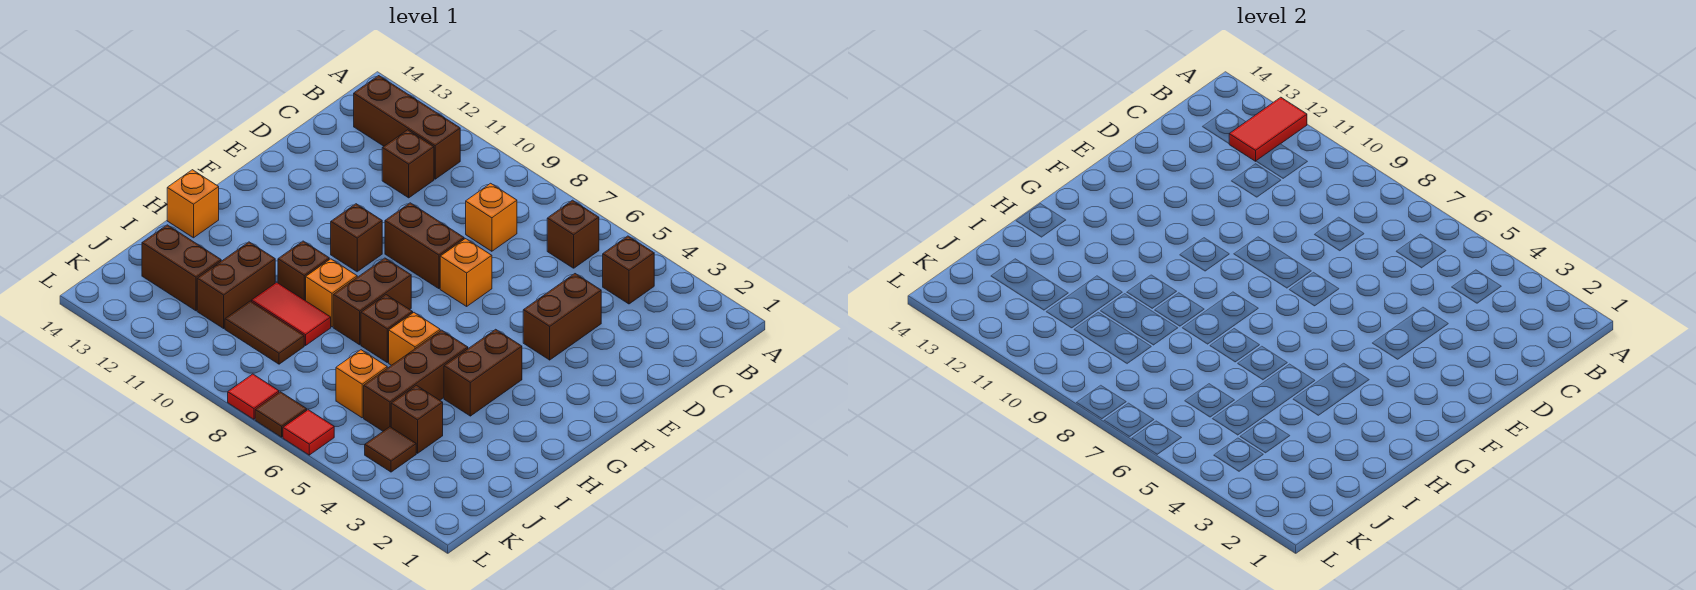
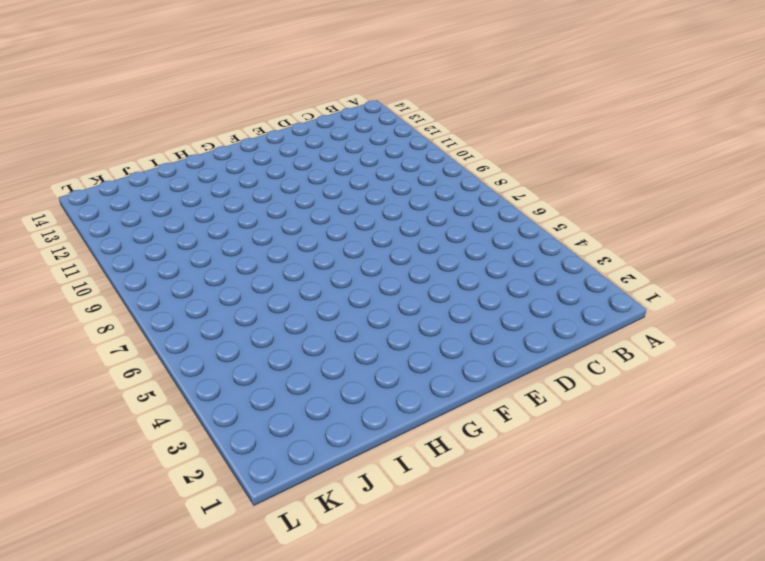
none -> brown 1x1 brick [603,236,654,304]
none -> brown 1x1 brick [547,200,599,268]
none -> brown 1x3 brick [354,76,460,179]

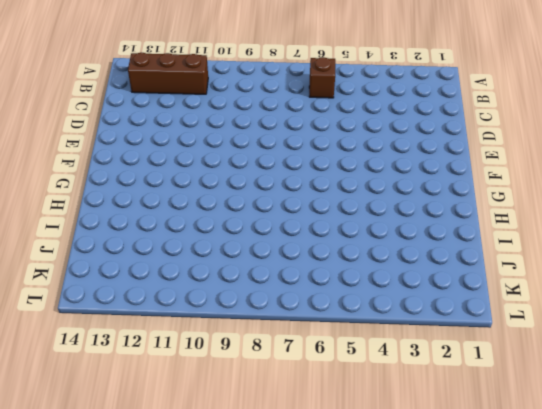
none -> brown 1x1 brick [603,236,654,304]
none -> orange 1x1 brick [466,183,517,251]
none -> brown 1x1 brick [382,130,434,198]

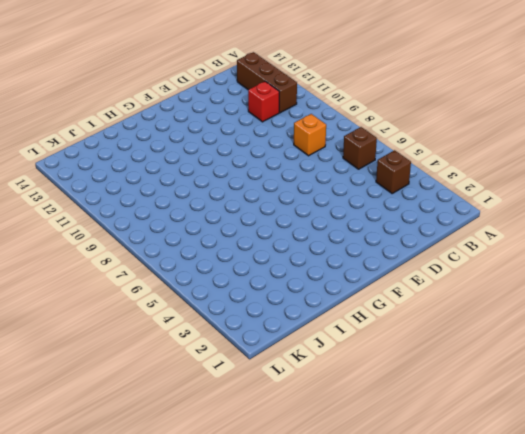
red 1x1 brick [248,81,279,122] -> brown 1x1 brick [382,130,434,198]
none -> brown 1x2 brick [523,274,601,360]
none -> orange 1x1 brick [440,239,492,306]
none -> brown 1x2 brick [385,203,464,289]

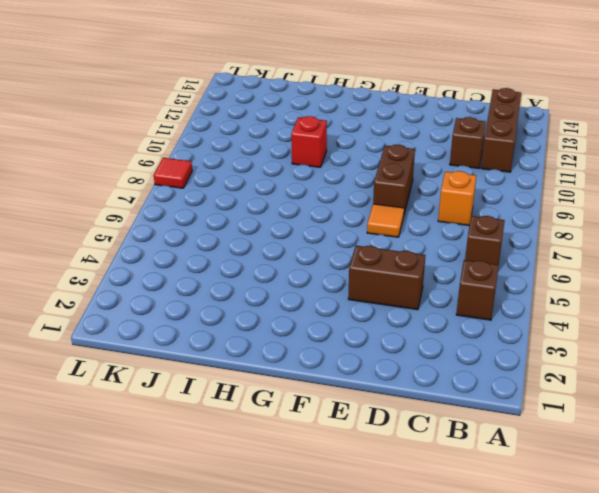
orange 1x1 tile [367,204,404,237] -> orange 1x1 brick [440,239,492,306]
red 1x1 brick [291,116,327,167] -> brown 1x1 brick [278,241,329,301]
none -> brown 1x1 brick [331,204,382,272]
none -> brown 1x2 brick [444,329,522,416]
none -> brown 1x2 brick [333,258,411,345]

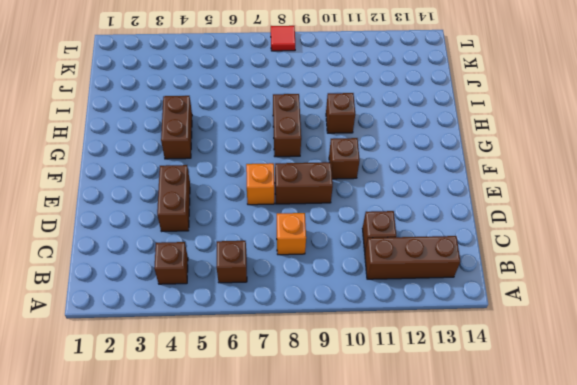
none -> brown 1x3 brick [364,330,468,431]
none -> orange 1x1 brick [389,313,440,365]
none -> brown 1x1 brick [361,295,413,362]

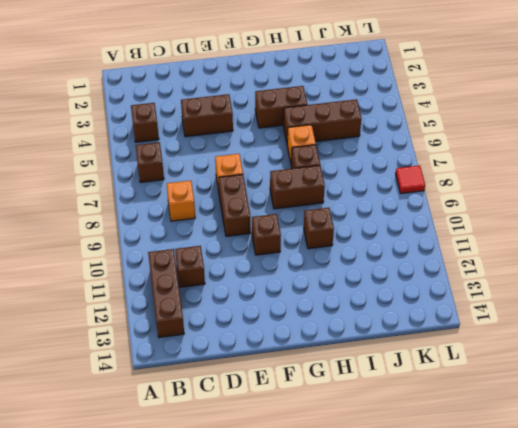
none -> orange 1x1 brick [306,259,357,327]
none -> orange 1x1 brick [167,170,219,238]
none -> red 1x2 tile [252,282,331,346]

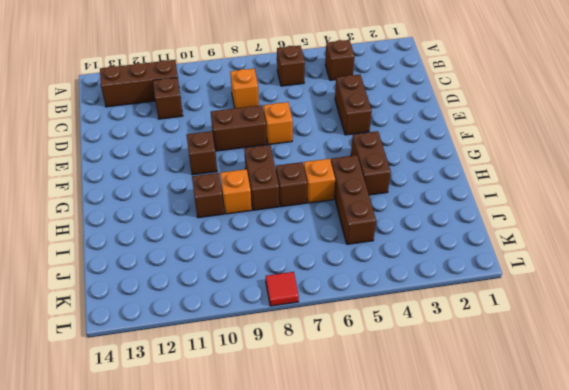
none -> orange 1x1 brick [167,170,219,238]
none -> red 1x2 tile [252,282,331,346]
none -> brown 1x2 brick [197,242,275,328]

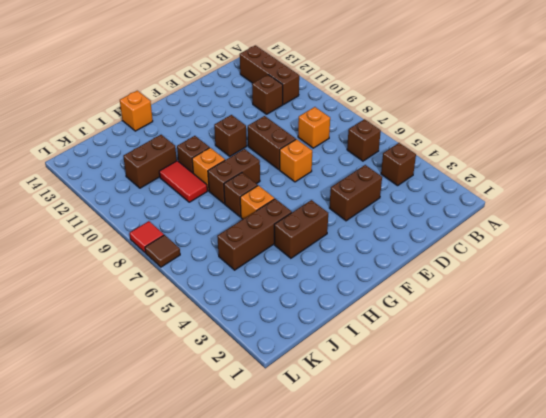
none -> brown 1x1 brick [391,385,443,453]
none -> orange 1x1 brick [336,350,387,418]
none -> brown 1x2 tile [225,301,304,364]

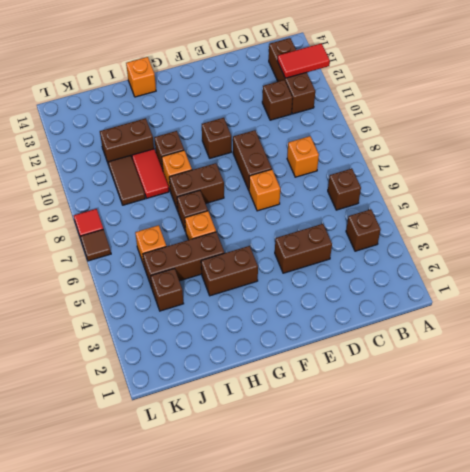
none -> brown 1x2 brick [142,225,221,311]
none -> brown 1x1 tile [365,427,416,472]
none -> red 1x1 tile [283,410,334,455]

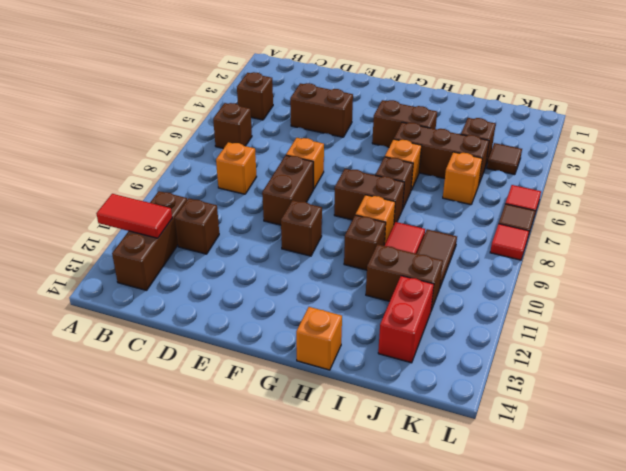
red 1x2 brick [378,276,434,363] -> brown 1x2 brick [142,225,221,311]

